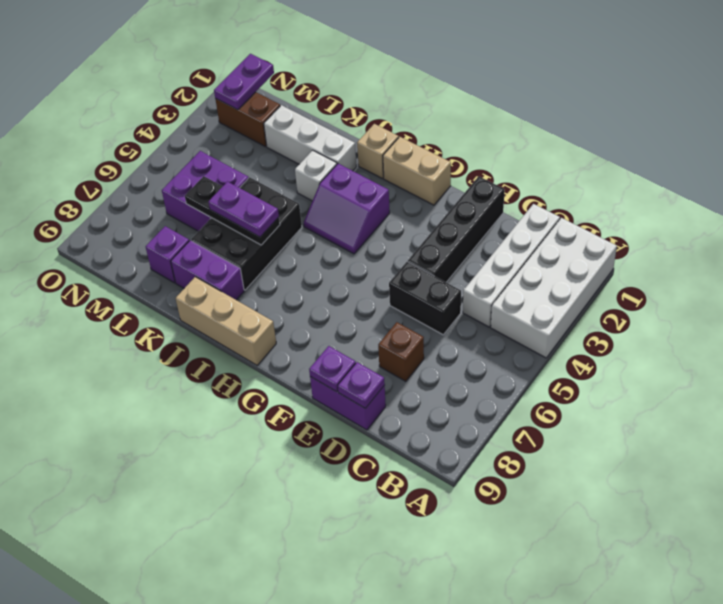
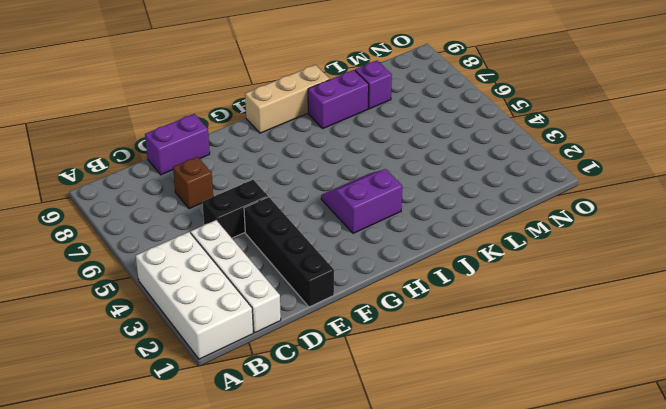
none -> tan 1x2 brick [383,137,451,205]
none -> tan 1x1 brick [357,124,399,179]
none -> white 1x3 brick [264,105,357,171]

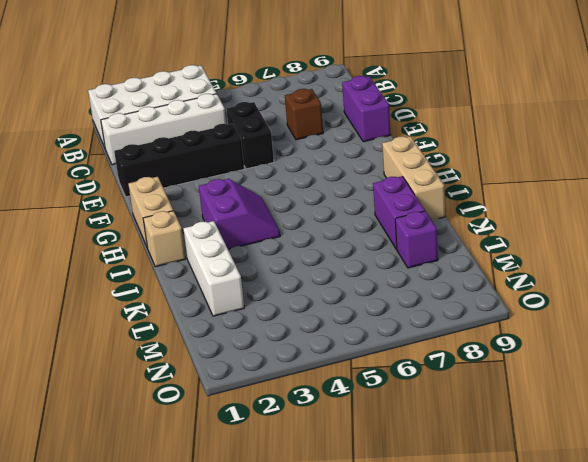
none -> white 1x1 brick [295,150,337,201]
none -> black 2x3 brick [191,177,302,290]
none -> purple 2x2 brick [162,151,249,231]

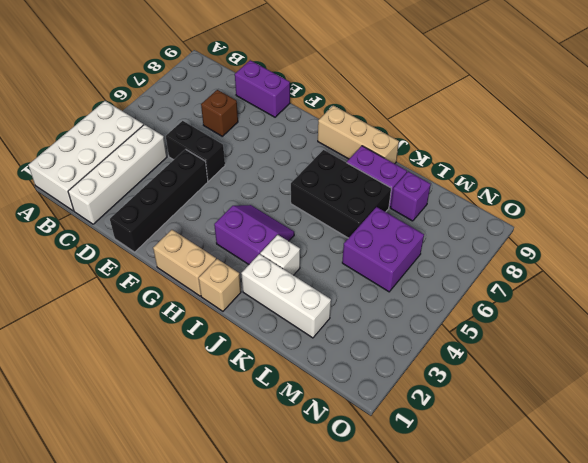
black 2x3 brick [291,150,391,238] -> black 2x3 brick turned to [191,177,302,290]
none -> brown 1x2 brick [215,92,280,147]
none -> purple 1x1 plate [338,362,385,408]
none -> purple 1x1 plate [309,346,356,392]

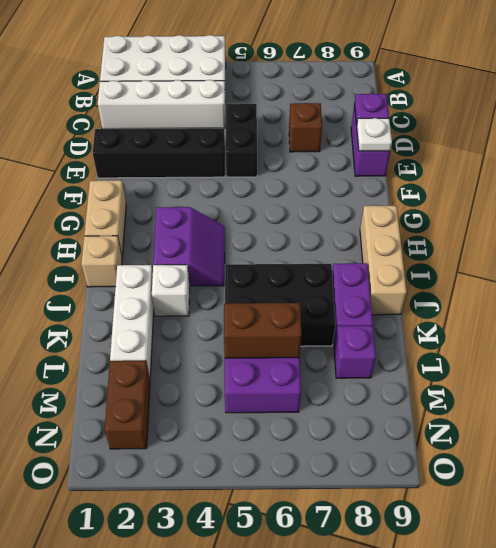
white 1x1 plate [357,118,392,151] -> purple 1x1 plate [309,346,356,392]
brown 1x2 brick [224,303,302,358] -> black 1x3 plate [185,176,280,245]
none -> purple 1x2 plate [214,54,274,110]
none -> purple 1x2 plate [209,182,279,237]

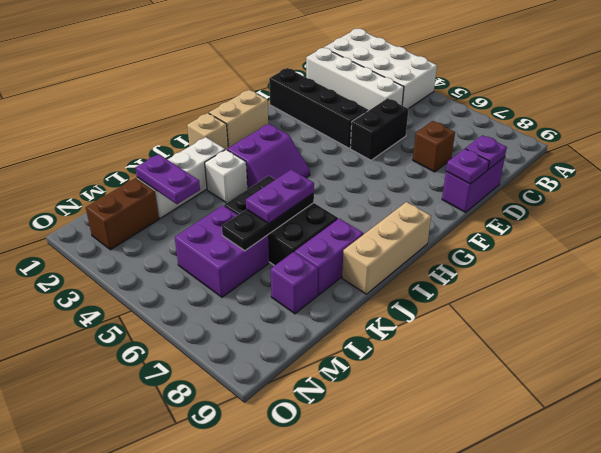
purple 1x2 plate [135,154,200,204] -> purple 1x2 plate moved to [214,54,274,110]

